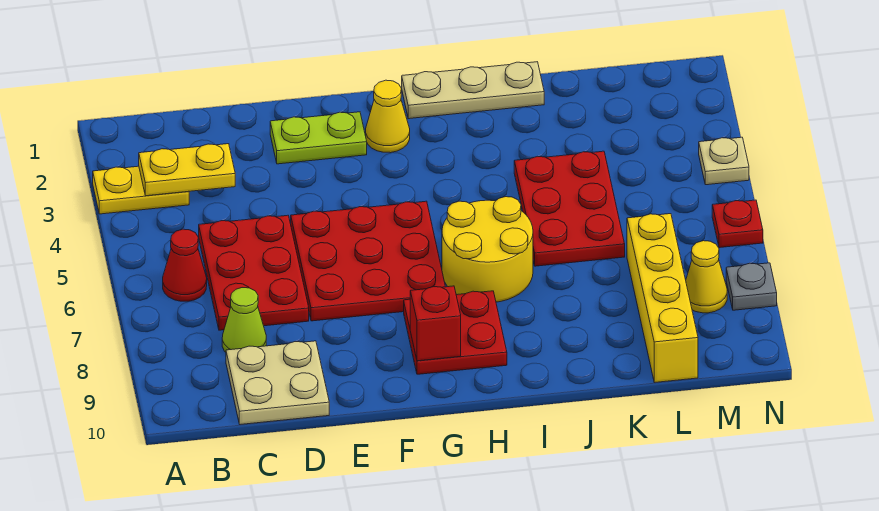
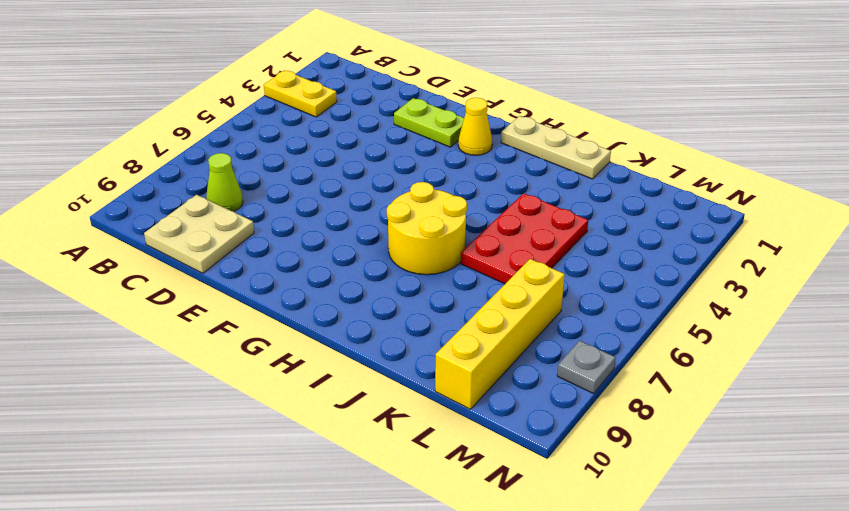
none -> red 1x1 cone [163,229,207,301]
none -> red 2x3 plate [199,215,309,330]
none -> red 3x3 plate [291,201,445,321]

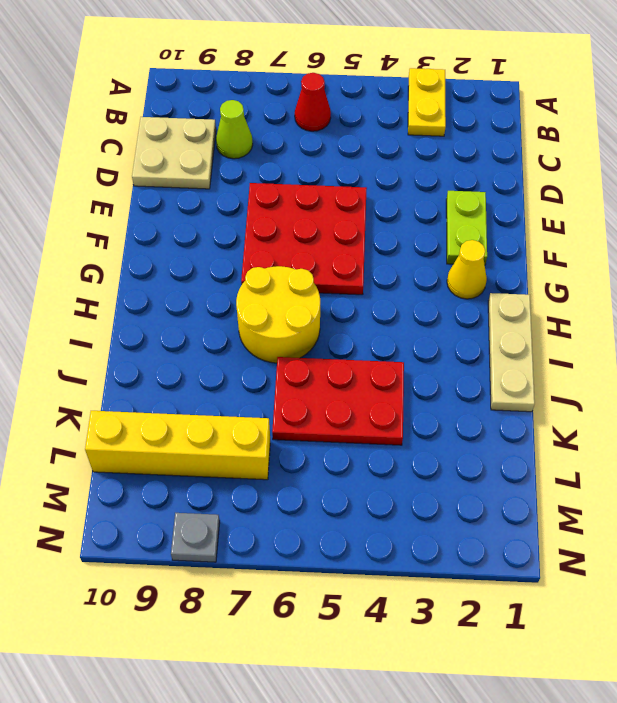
none -> red 2x3 plate [199,215,309,330]
none -> red 2x2 plate [404,291,507,374]
none -> yellow 1x1 cone [686,241,727,313]

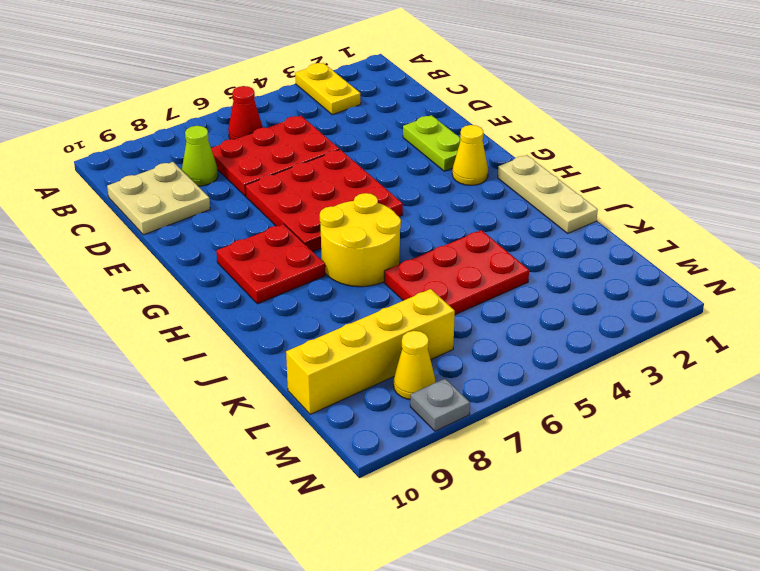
none -> tan 1x1 plate [699,137,749,185]
none -> red 1x1 plate [712,200,763,248]
none -> yellow 1x2 plate [139,144,235,196]

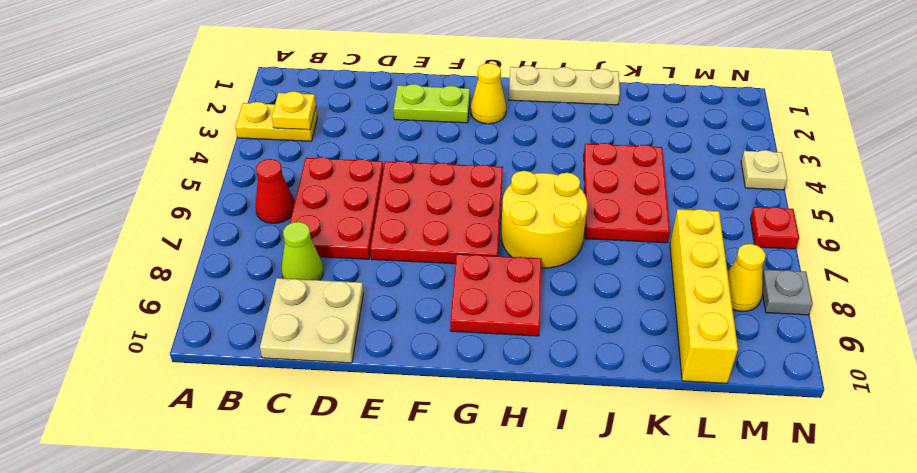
yellow 1x1 plate [272,91,316,130] -> yellow 1x2 plate [139,144,235,196]
none -> red 1x1 brick [410,286,461,361]

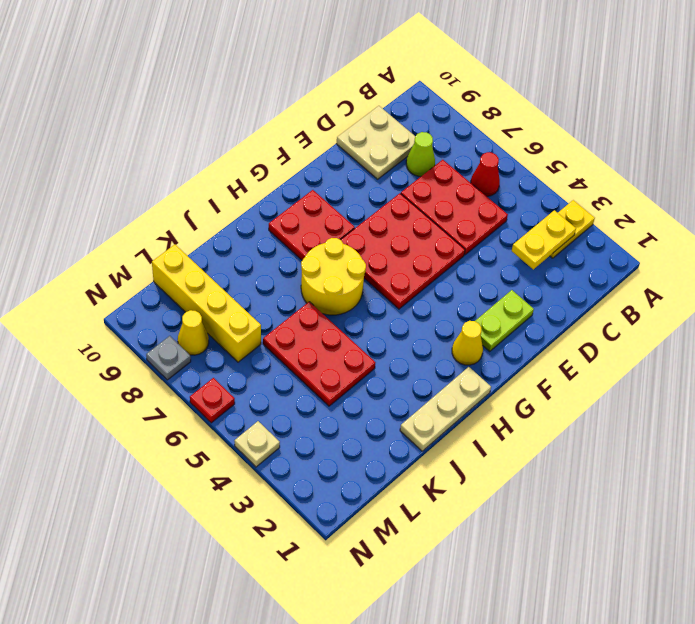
none -> red 1x1 brick [410,286,461,361]

